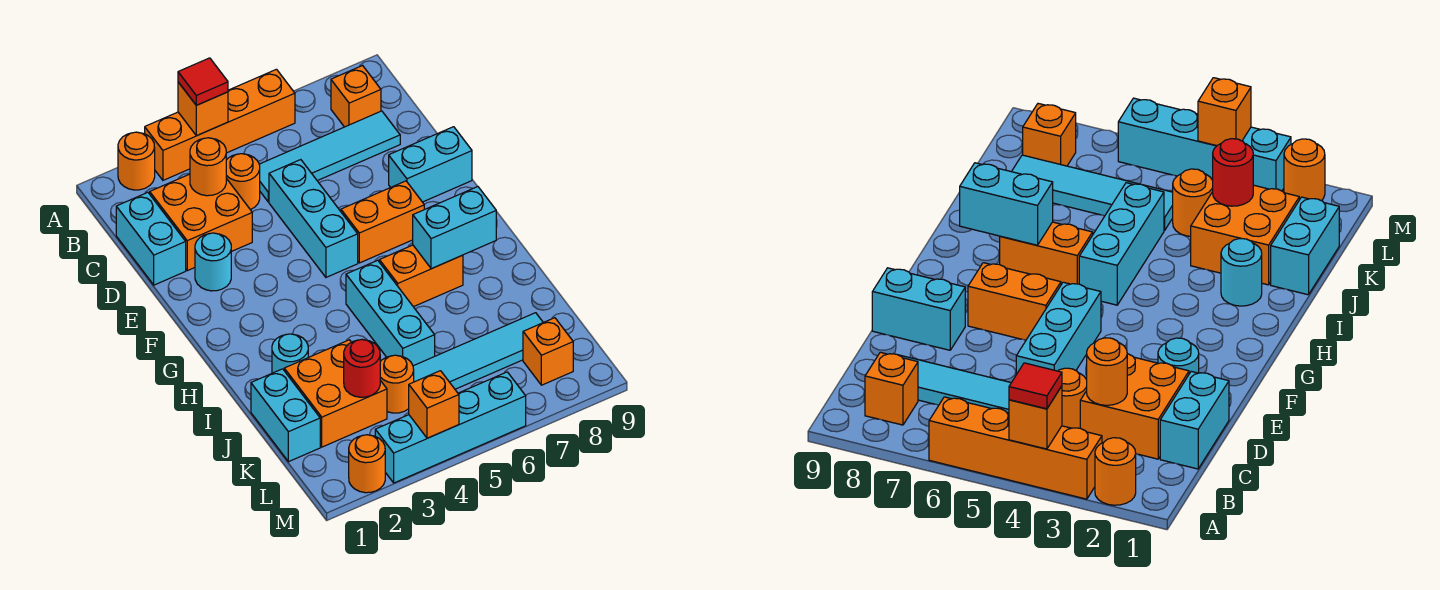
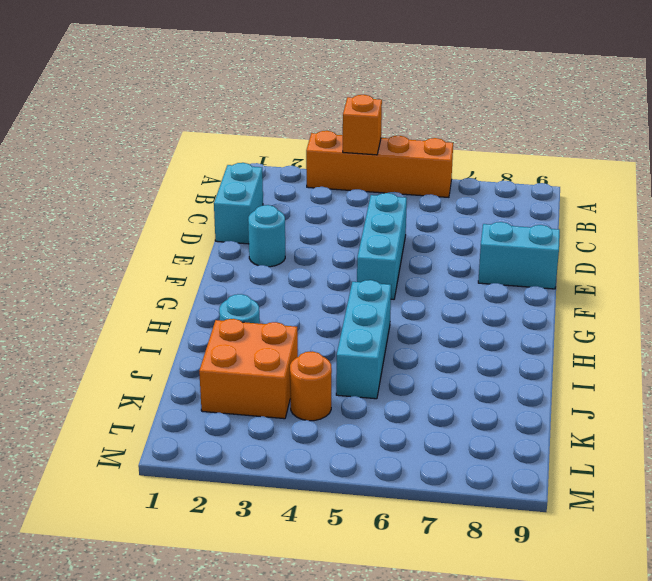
none -> orange 1x1 round brick [118,132,155,190]
none -> orange 1x1 brick [331,66,381,127]
none -> orange 2x2 brick [150,174,252,271]

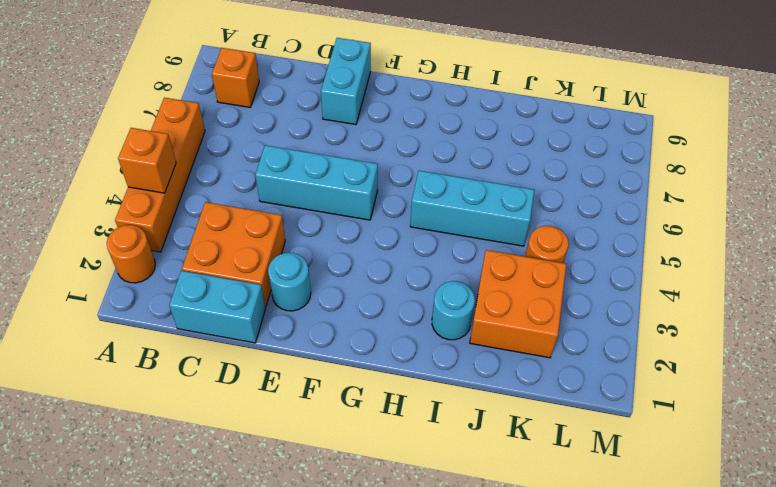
none -> orange 1x1 round brick [226,154,260,210]
none -> cyan 1x4 tile [259,111,400,202]
none -> orange 1x2 brick [341,181,424,263]

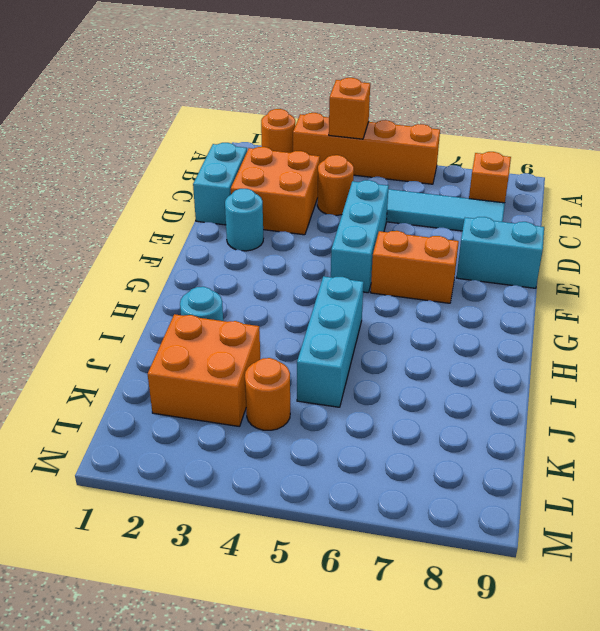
none -> orange 1x2 brick [379,245,463,307]
none -> cyan 1x2 brick [251,369,320,462]
none -> cyan 1x4 tile [413,313,543,389]

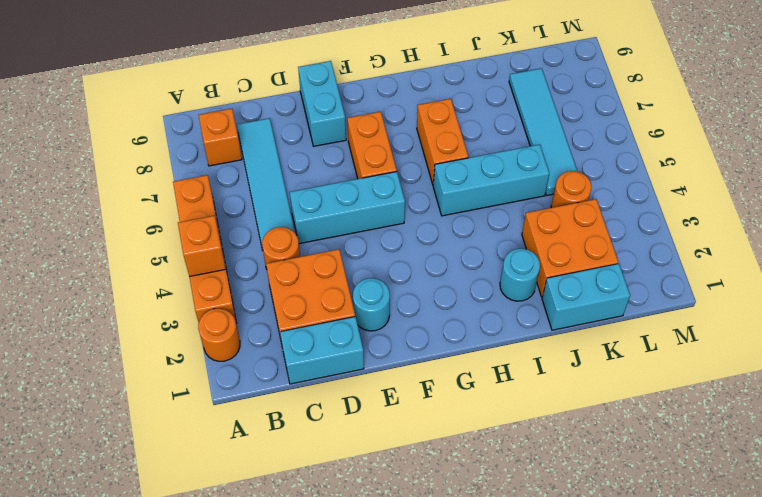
none -> orange 1x1 brick [523,318,573,385]
none -> orange 1x1 round brick [349,435,385,493]
none -> cyan 1x4 brick [375,372,526,483]

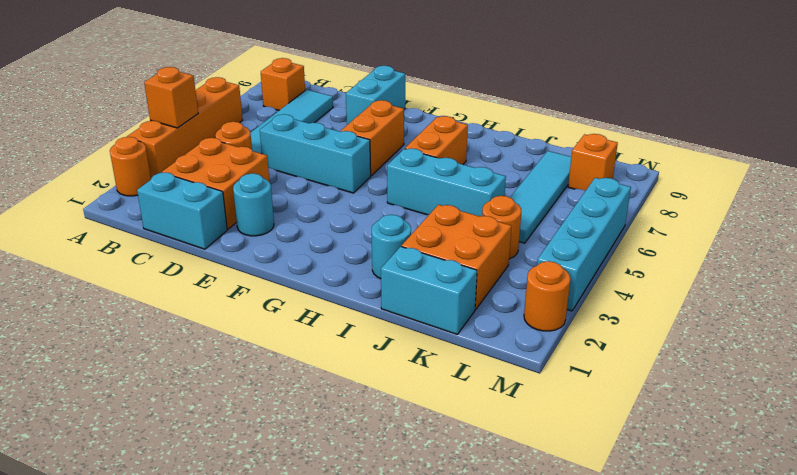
none -> orange 1x1 round brick [190,138,226,196]
none -> cyan 1x2 brick [413,186,496,269]
none -> red 1x1 round brick [344,340,380,397]

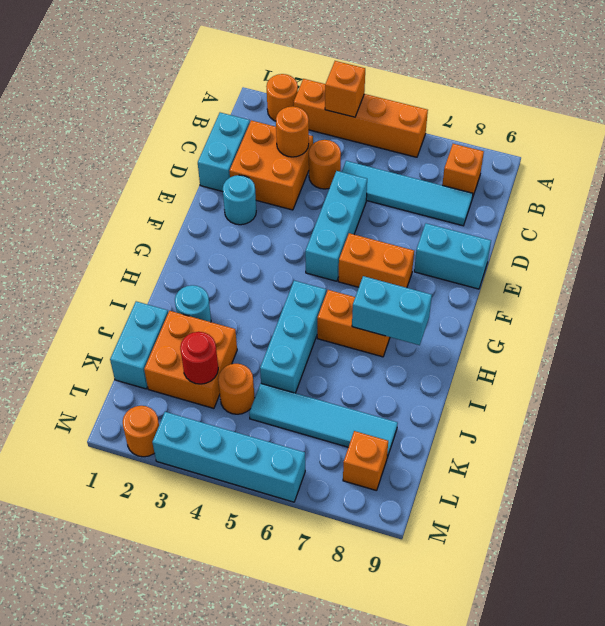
none -> orange 1x1 brick [409,371,459,438]
none -> red 1x1 tile [178,58,228,105]

